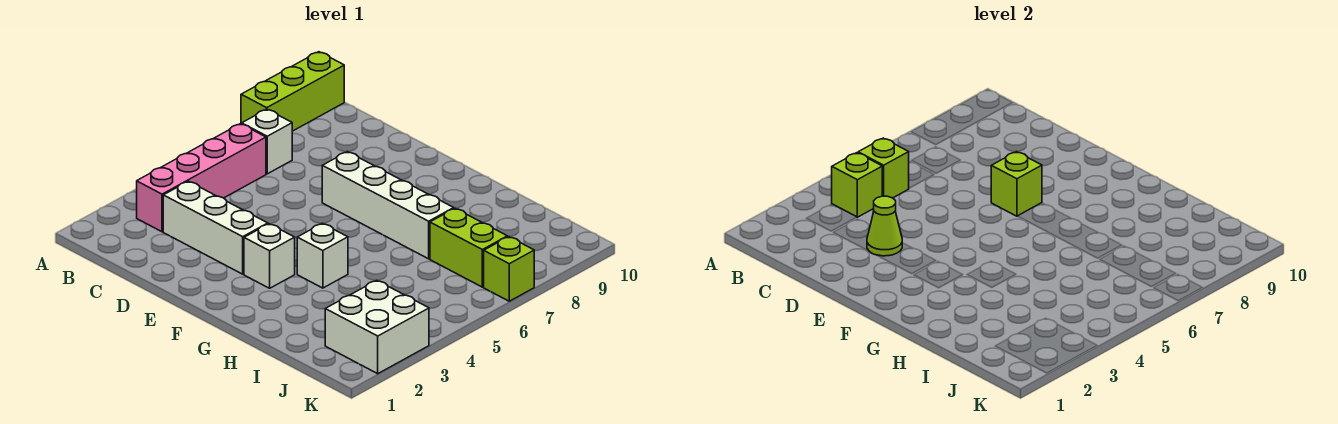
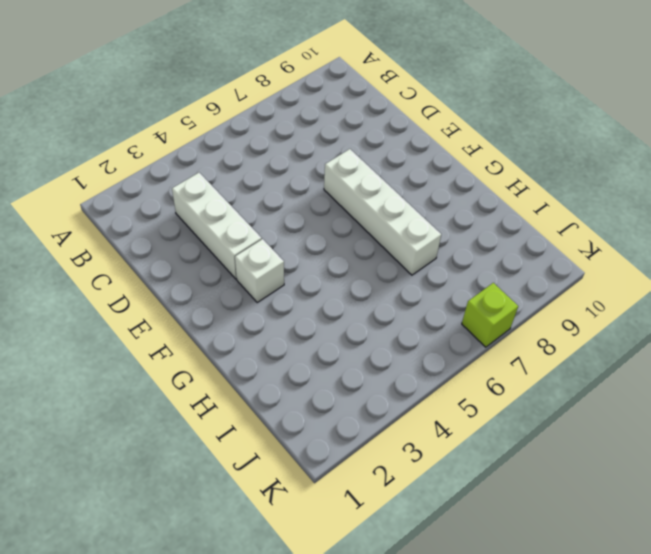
none -> lime 1x3 brick [241,52,344,131]
none -> pink 1x4 brick [137,124,266,232]
none -> white 1x1 brick [242,109,292,174]

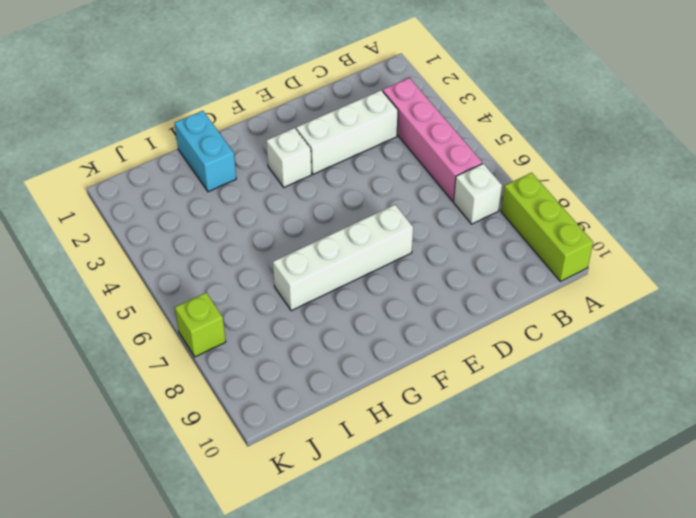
cyan 1x2 brick [175,111,236,192] -> none
none -> white 1x1 brick [297,223,348,288]
none -> lime 1x2 brick [430,209,507,287]
none -> white 2x2 brick [325,280,429,374]

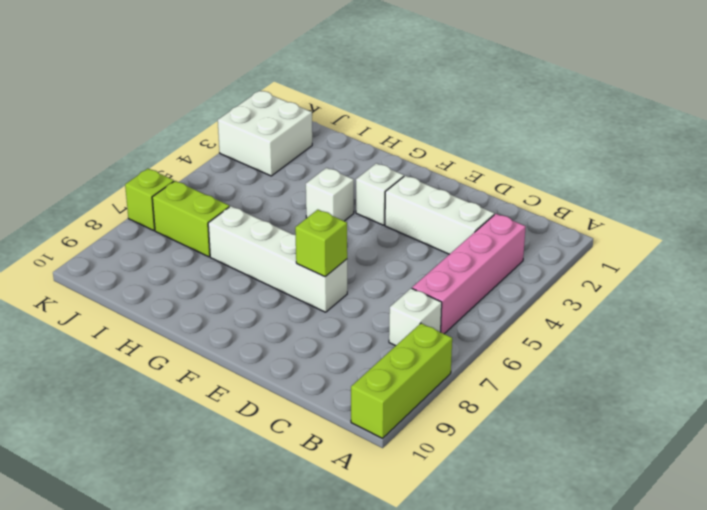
none -> lime 1x1 brick [832,153,882,217]
none -> lime 1x1 brick [858,138,909,198]
none -> lime 1x1 cone [867,196,902,256]

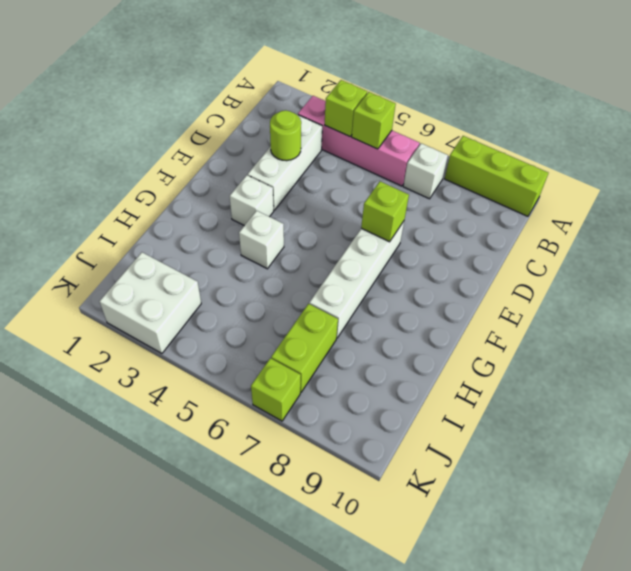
lime 1x1 round brick [270,110,301,161] -> lime 1x1 cone [867,196,902,256]

